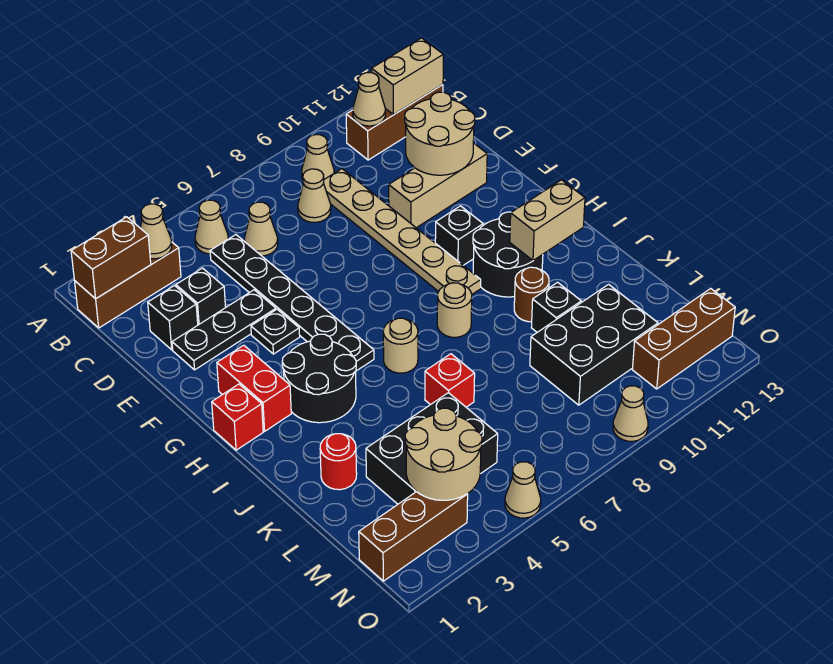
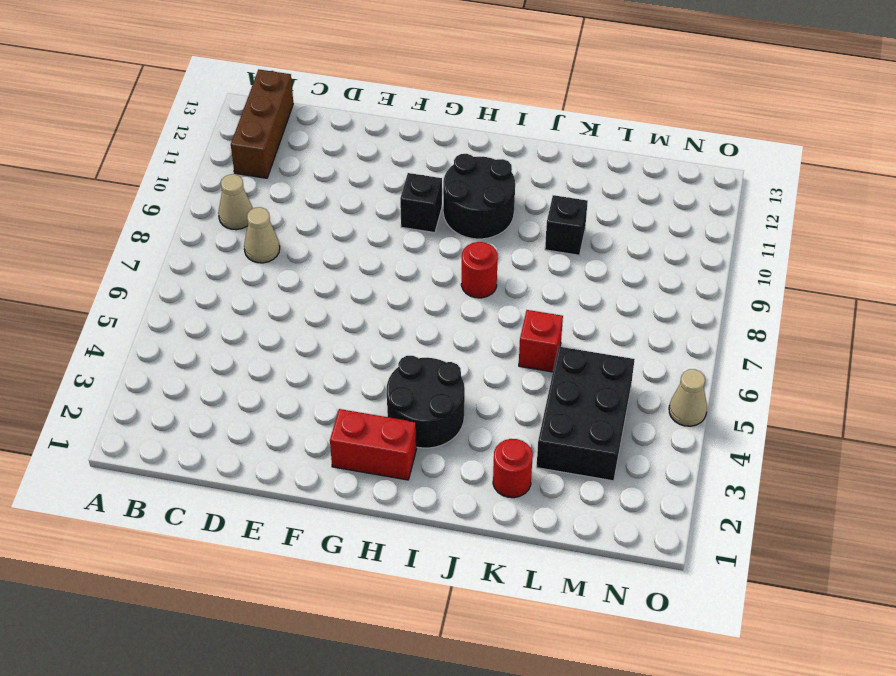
red 1x1 round brick [461,242,498,298] -> tan 1x1 round brick [437,283,472,337]
none -> brown 1x3 brick [75,242,181,328]
none -> tan 1x1 cone [195,200,228,254]
none -> black 1x6 plate [210,235,374,372]
none -> tan 1x1 cone [244,202,278,256]

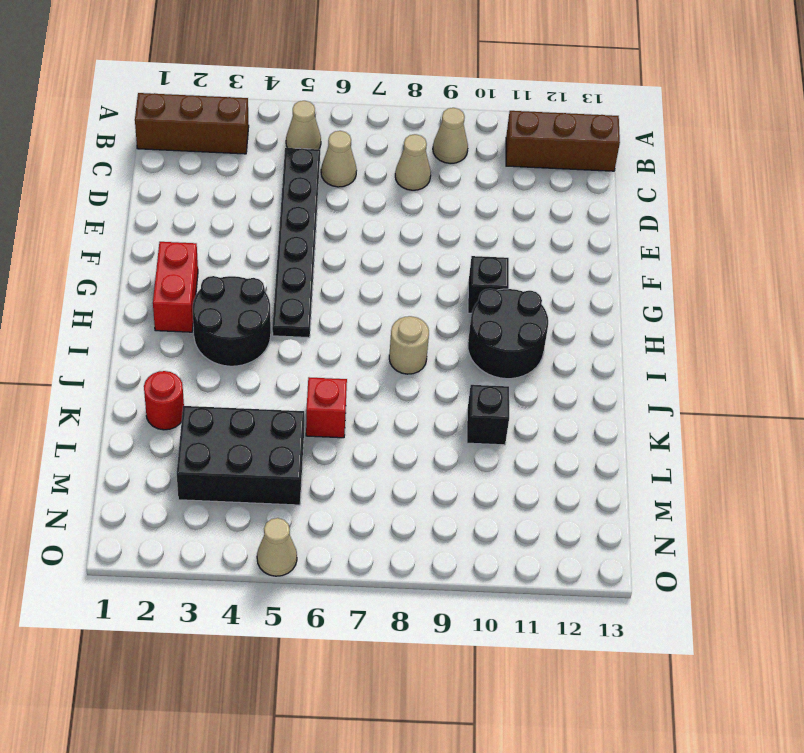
none -> tan 1x6 plate [324,169,481,294]
none -> black 1x1 brick [148,286,198,350]
none -> black 1x1 brick [176,268,226,325]
none -> black 1x3 plate [172,290,276,370]

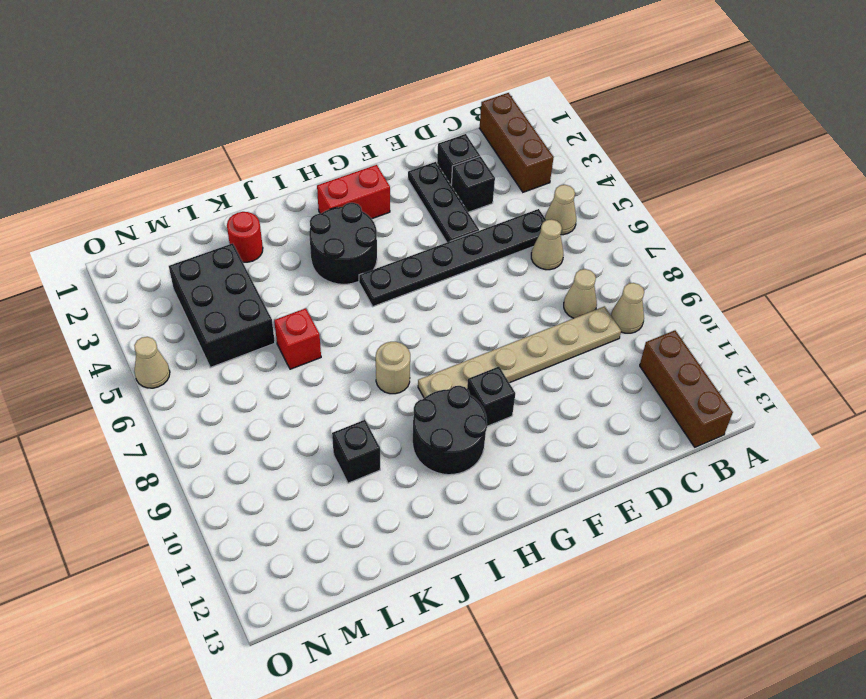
none -> tan 1x3 brick [389,143,487,228]
none -> black 1x1 plate [251,309,300,354]
none -> red 1x1 brick [212,384,263,450]
none -> tan 1x1 round brick [383,318,418,373]

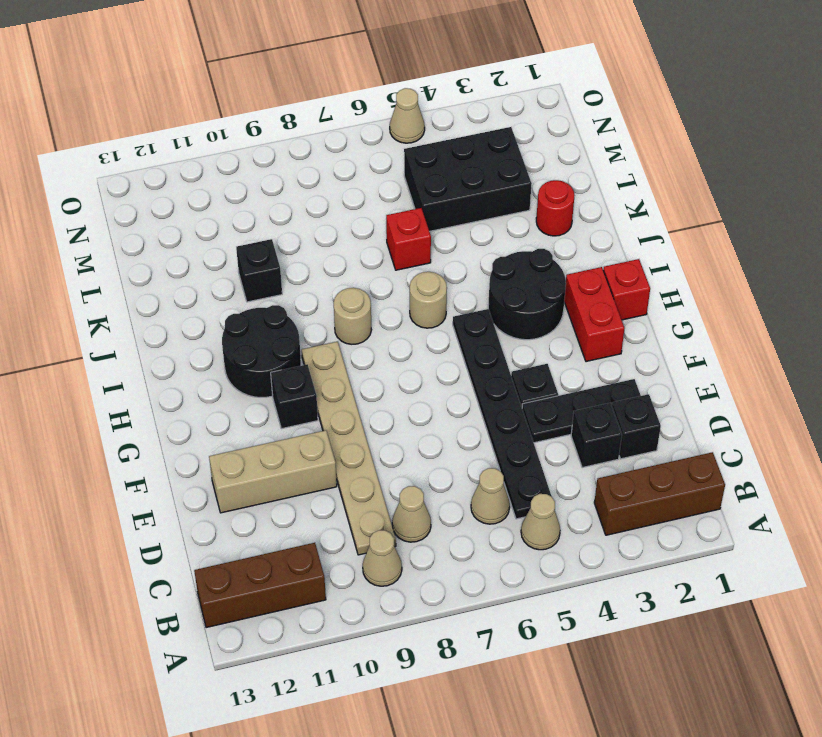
none -> brown 1x1 round brick [514,267,549,322]
none -> black 2x3 brick [530,284,658,405]
none -> brown 1x3 brick [359,492,468,581]
none -> brown 1x3 brick [632,288,735,389]

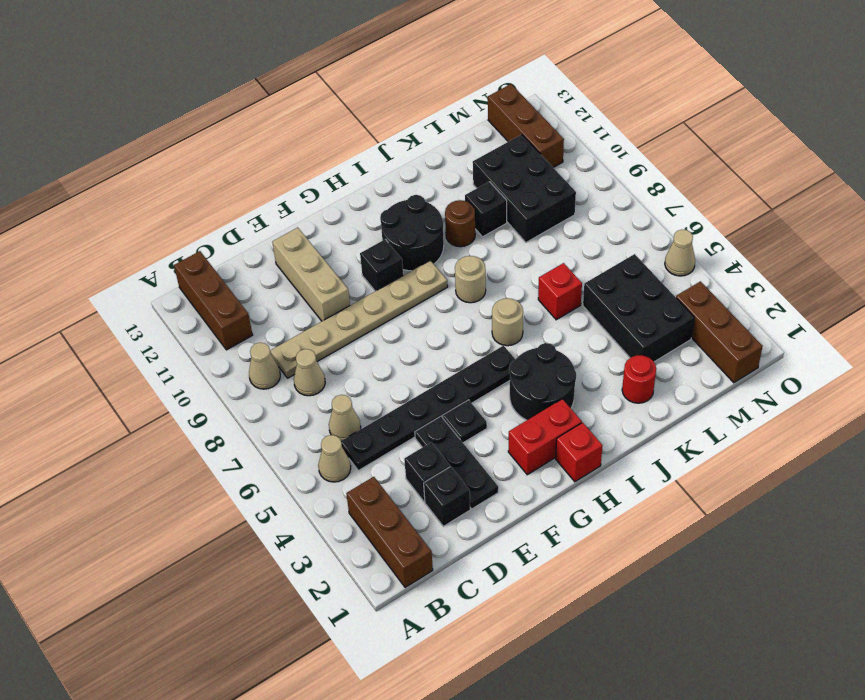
none -> tan 1x1 cone [613,386,648,441]
none -> brown 1x2 brick [71,217,151,299]
none -> tan 1x1 cone [140,204,172,259]
none -> tan 1x1 cone [353,73,385,126]

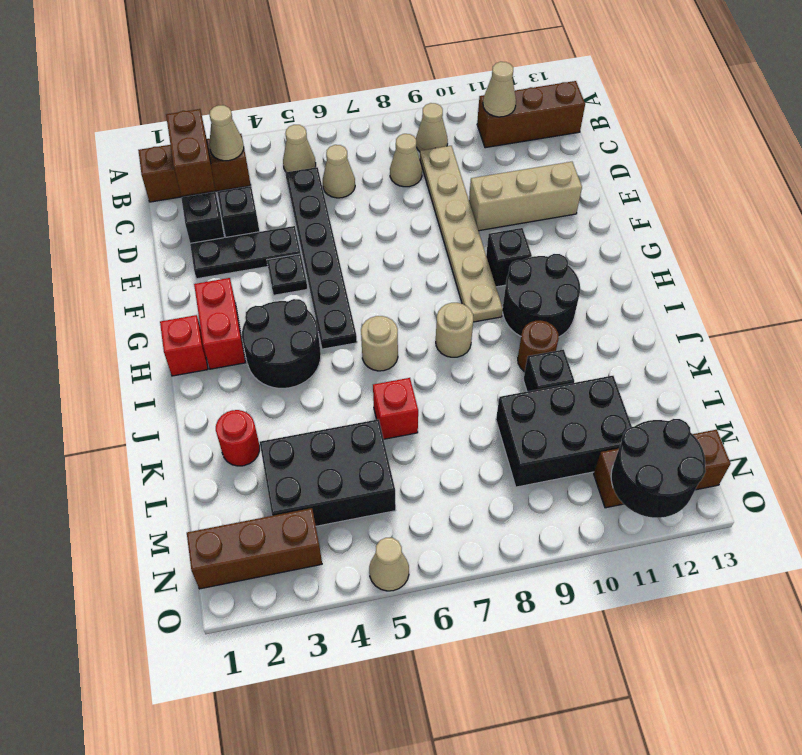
brown 1x2 brick [166,109,215,196] -> brown 1x2 brick turned to [71,217,151,299]
black 2x2 round brick [611,419,706,518] -> none
none -> tan 1x1 cone [613,386,648,441]
none -> tan 1x2 brick [372,38,443,115]
none -> tan 2x2 round brick [405,92,475,175]
none -> tan 1x2 brick [510,180,585,261]

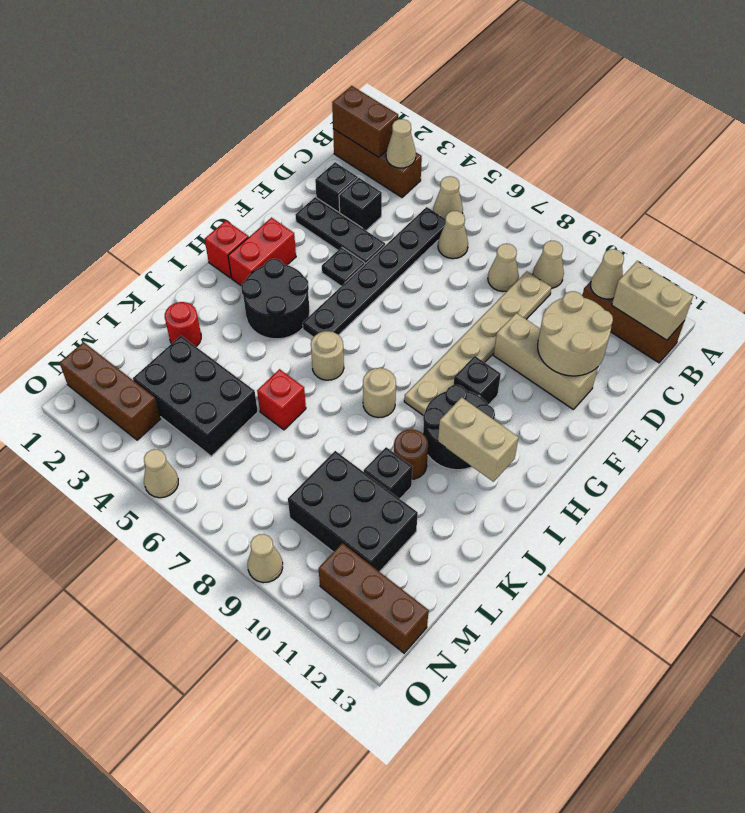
none -> tan 2x2 round brick [405,408,482,500]

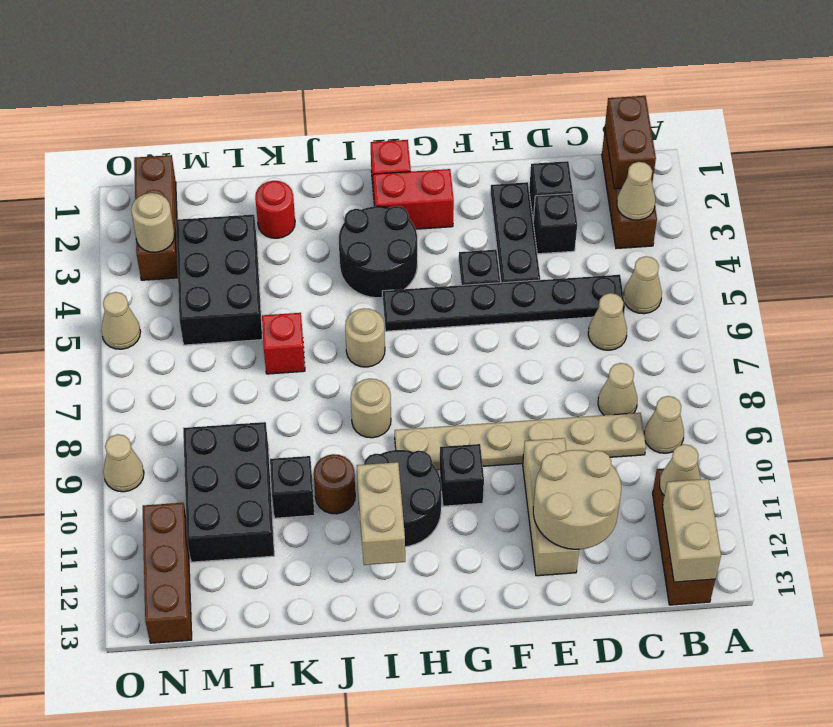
tan 1x1 round brick [131,193,175,252] -> tan 2x2 round brick [405,408,482,500]

